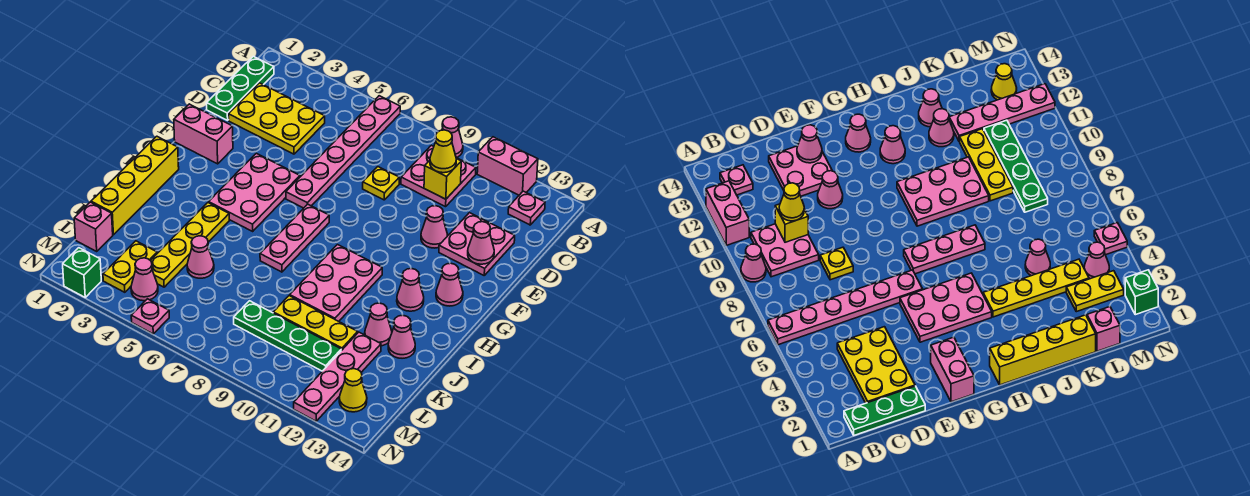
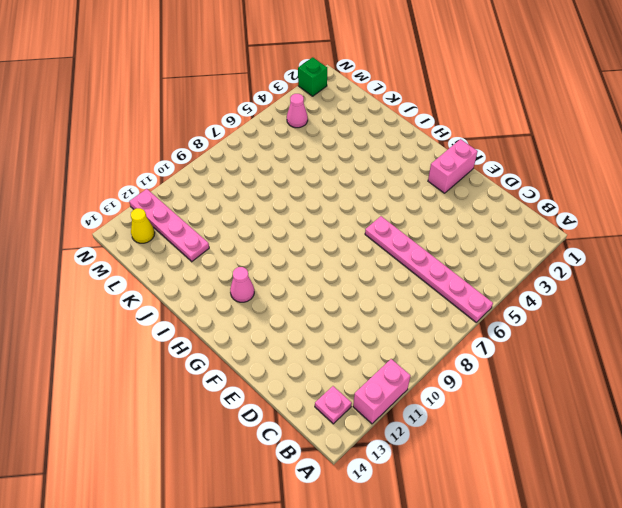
none -> pink 1x1 cone [442,117,463,158]
none -> green 1x3 plate [206,56,274,120]
none -> pink 2x2 plate [401,145,476,207]
none -> yellow 2x3 plate [228,83,325,154]

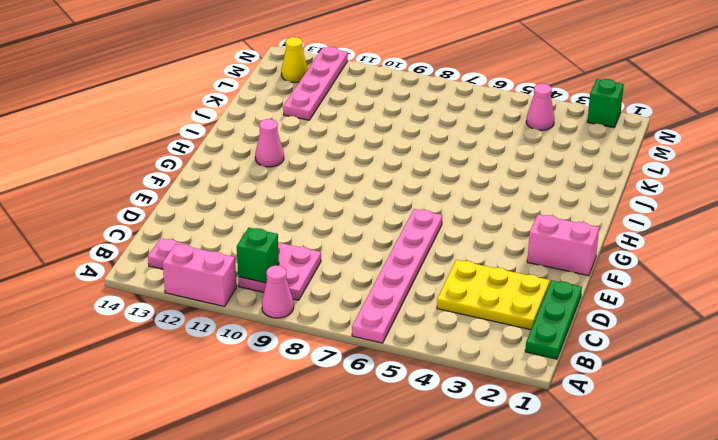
green 1x1 brick [237,228,279,283] -> none
none -> yellow 1x1 plate [363,167,399,200]
none -> pink 2x2 plate [439,213,515,275]
none -> pink 1x1 cone [421,206,448,248]
none -> pink 2x3 plate [209,153,300,231]

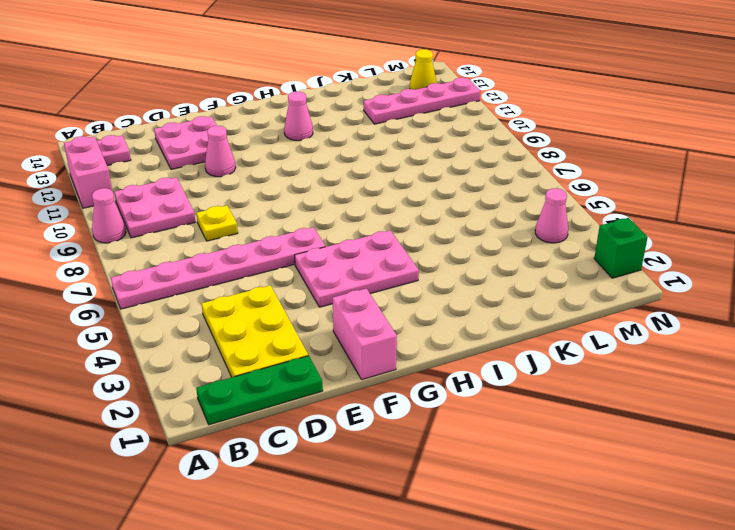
none -> pink 1x3 plate [260,204,329,272]
none -> pink 1x1 cone [436,263,463,306]
none -> yellow 1x4 brick [91,136,179,235]
none -> pink 2x3 plate [290,245,382,321]

